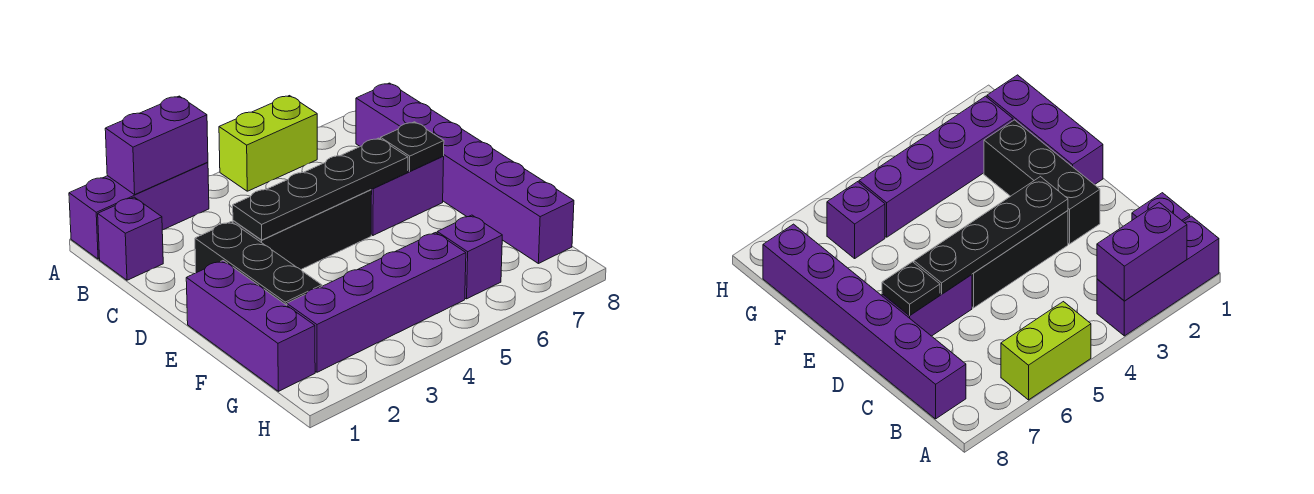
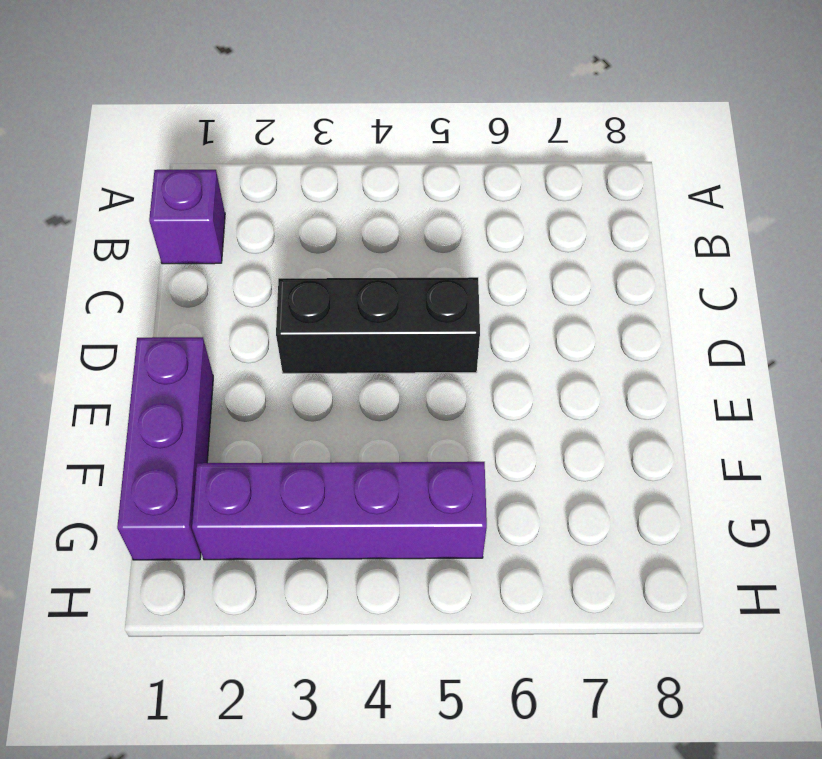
none -> purple 1x3 brick [69,162,209,259]
none -> lime 1x2 brick [219,96,317,191]
none -> purple 1x6 brick [356,83,574,264]

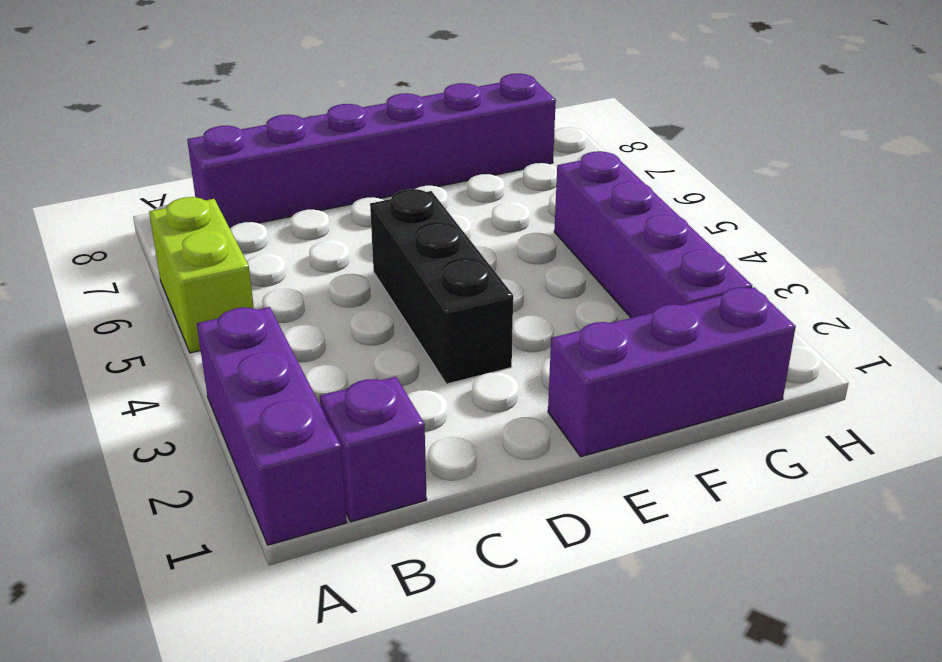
none -> black 1x3 brick [195,222,322,305]
none -> purple 1x2 brick [371,157,444,235]
none -> purple 1x1 brick [437,215,502,299]

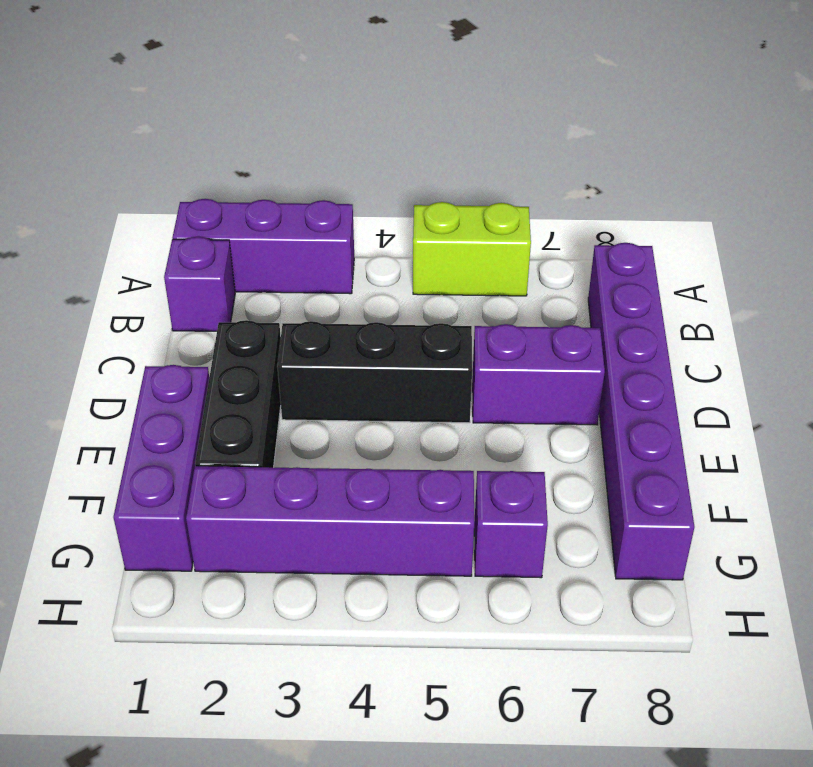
none -> purple 1x2 brick [105,96,208,195]
none -> black 1x4 plate [233,138,408,240]
none -> black 1x1 plate [381,122,444,171]

